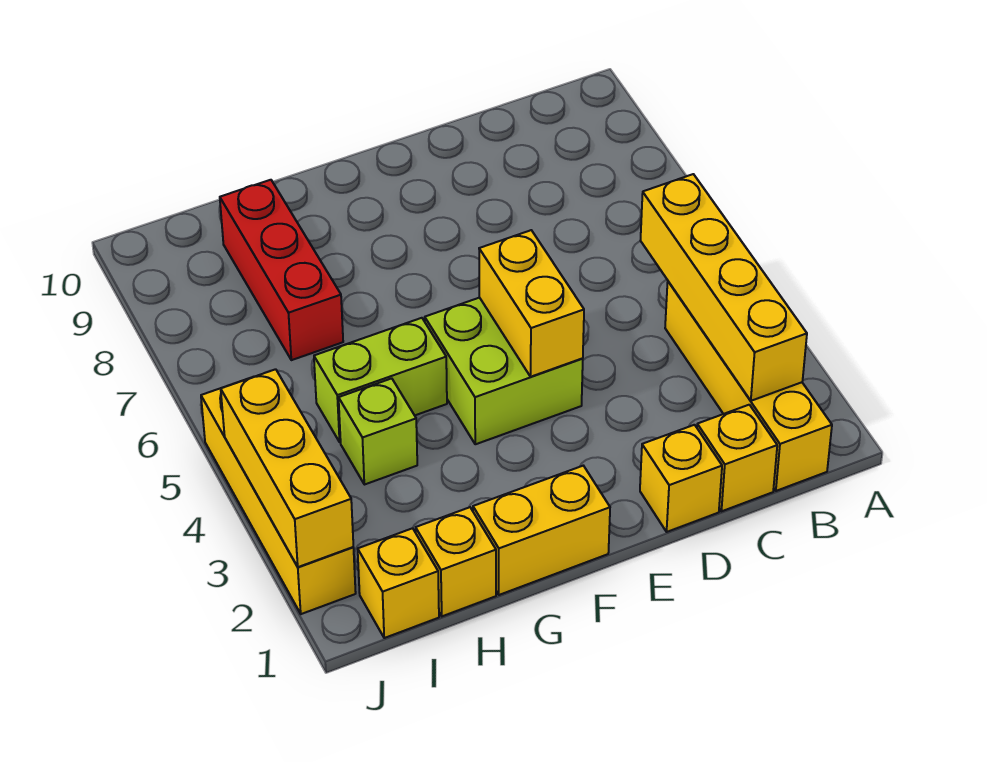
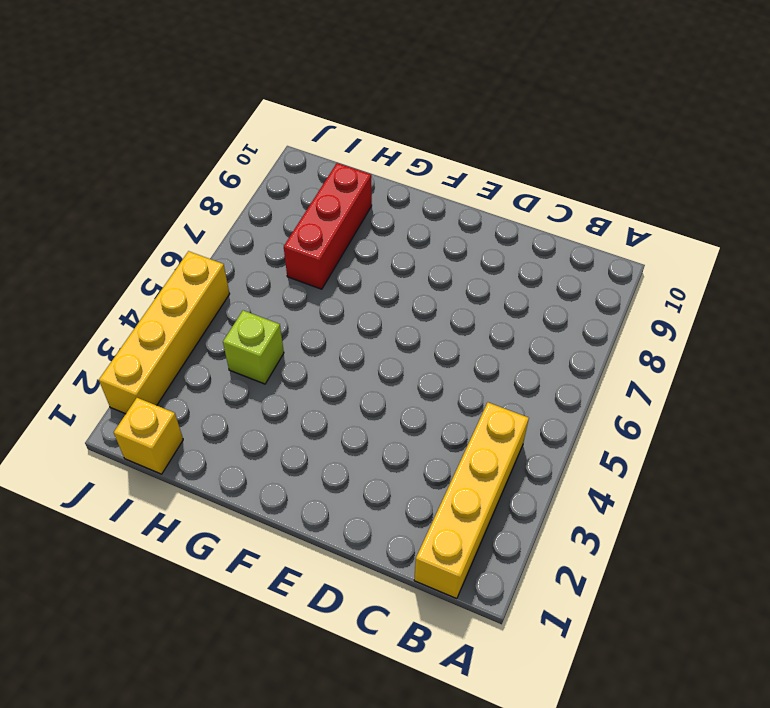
none -> yellow 1x1 brick [697,405,777,511]
none -> yellow 1x1 brick [640,425,722,532]
none -> lime 2x2 brick [425,298,583,444]

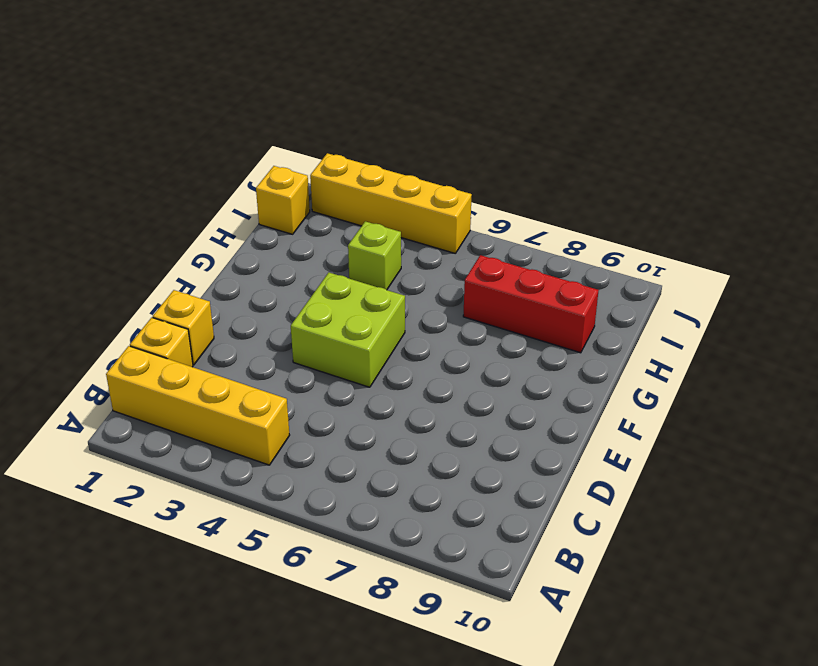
none -> yellow 1x2 brick [473,466,610,595]
none -> lime 1x2 brick [314,318,447,442]
none -> yellow 1x1 brick [416,507,496,616]

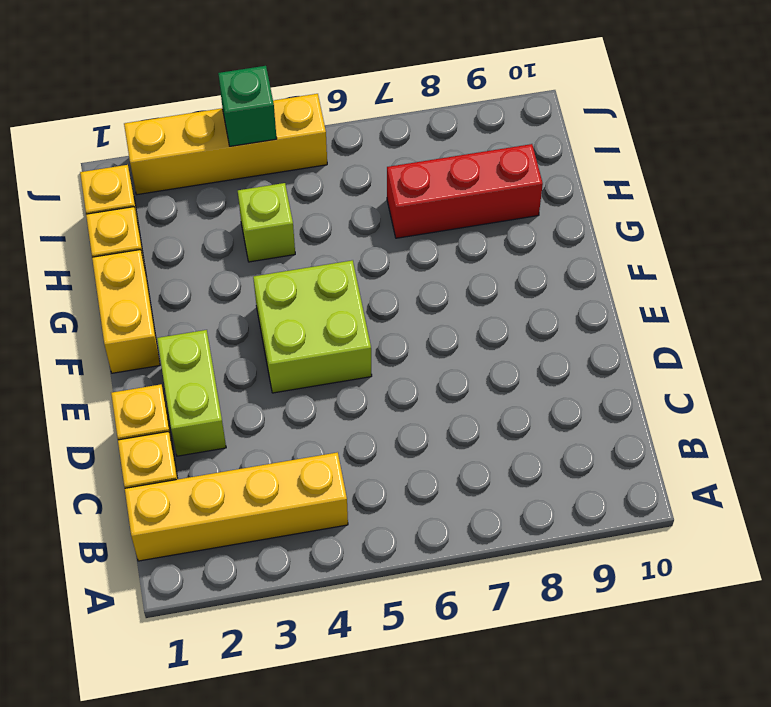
lime 1x2 brick [157,330,226,456] -> lime 1x2 brick moved to [314,318,447,442]
green 1x1 brick [218,66,277,146] -> yellow 1x3 brick [221,369,353,567]
none -> yellow 1x4 brick [641,174,807,401]
none -> yellow 1x2 brick [479,230,584,377]

